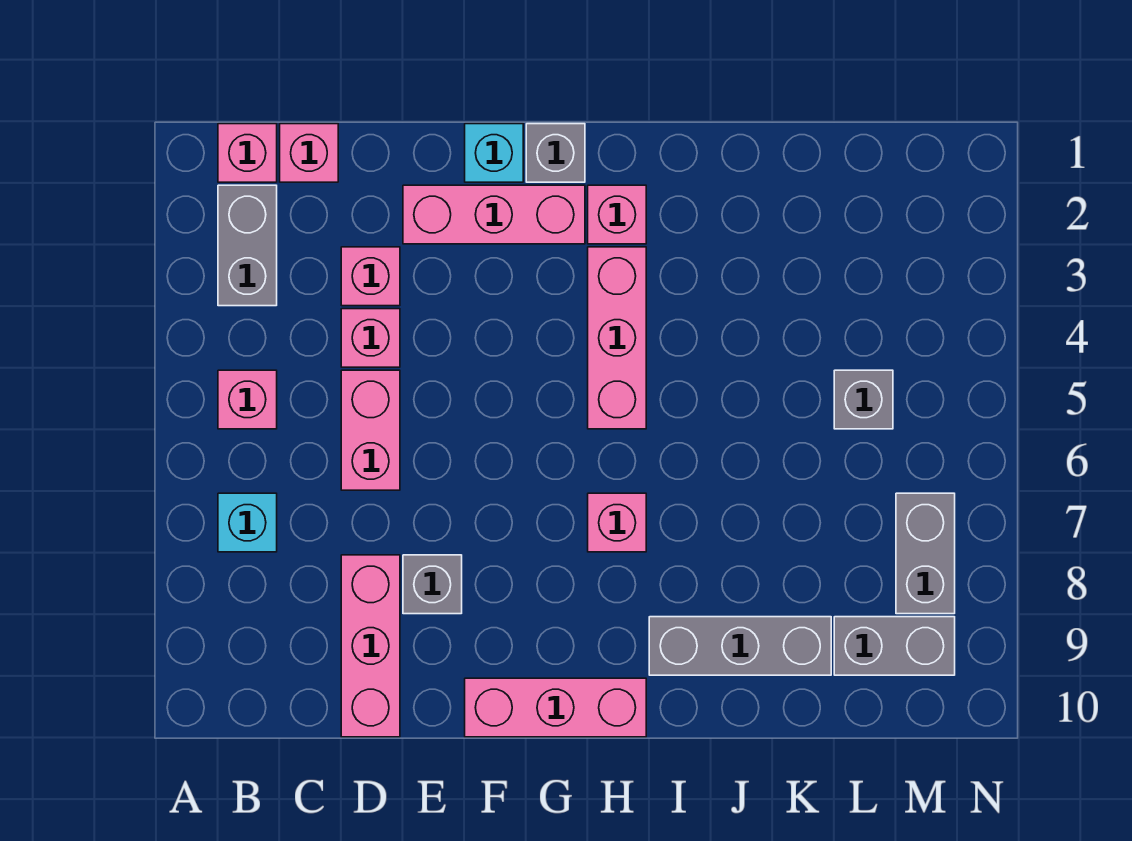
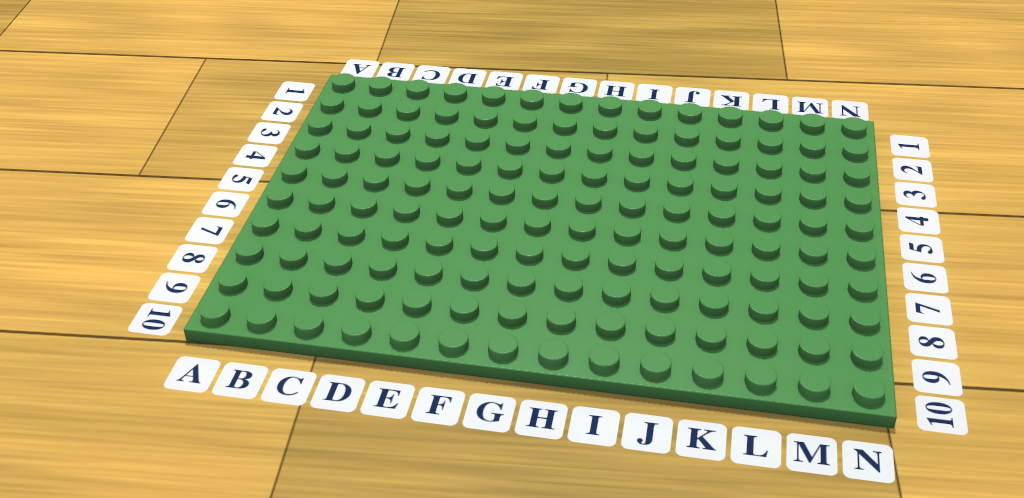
none -> pink 1x1 brick [218,124,277,182]
none -> grey 1x2 brick [218,185,277,306]
none -> pink 1x1 brick [218,370,277,429]

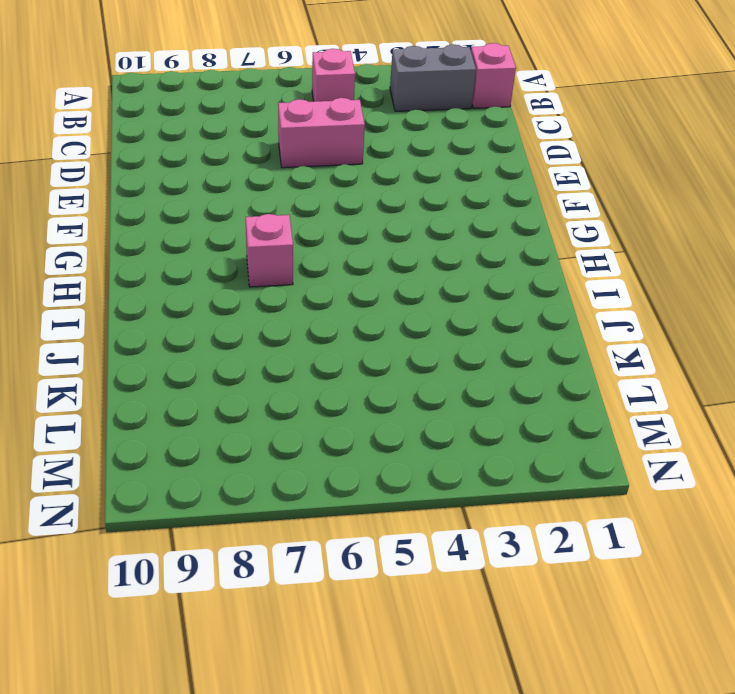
none -> cyan 1x1 brick [218,493,277,552]
none -> pink 1x1 brick [280,124,338,182]
none -> pink 1x1 brick [341,247,400,306]

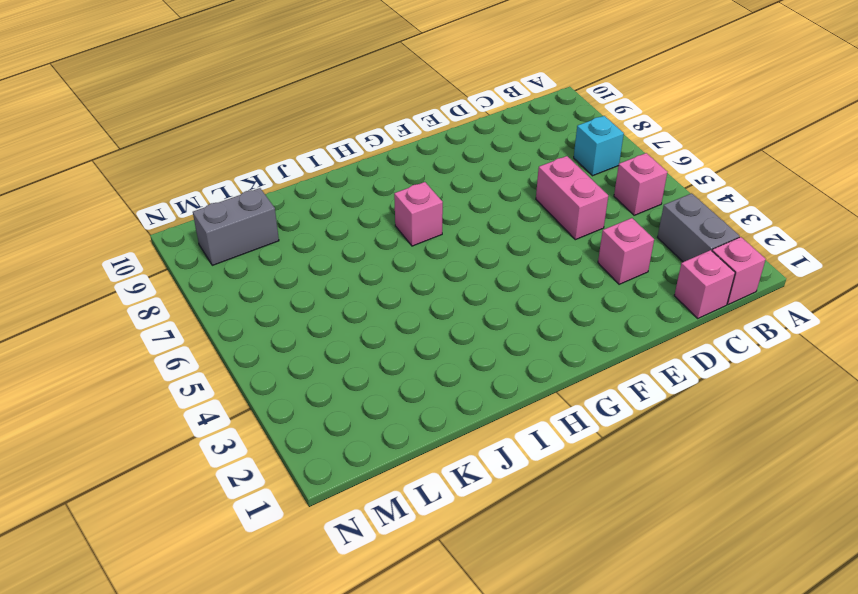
none -> pink 1x1 brick [341,309,400,367]
none -> pink 1x3 brick [341,555,400,737]
none -> pink 1x3 brick [403,185,585,244]

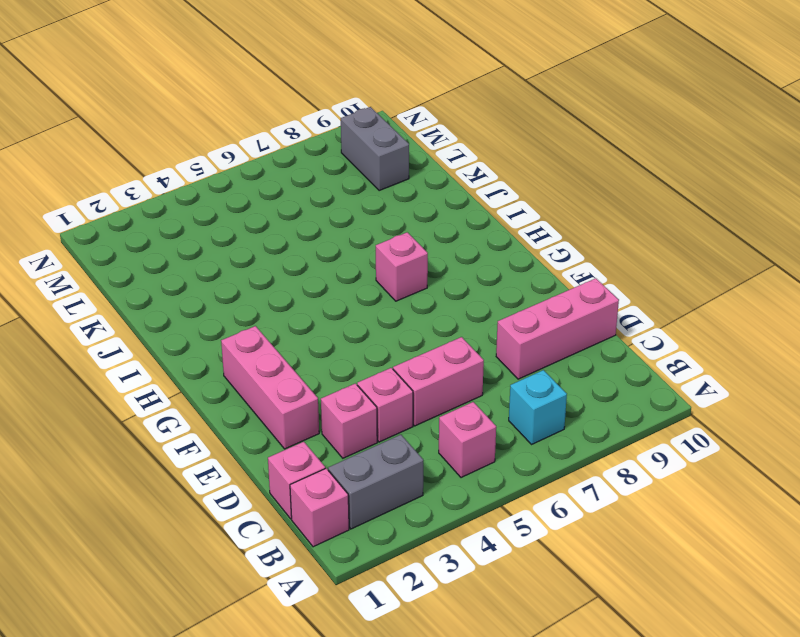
none -> grey 1x1 brick [403,555,462,614]
none -> cyan 1x1 brick [465,124,523,182]
none -> pink 1x3 brick [465,678,646,737]

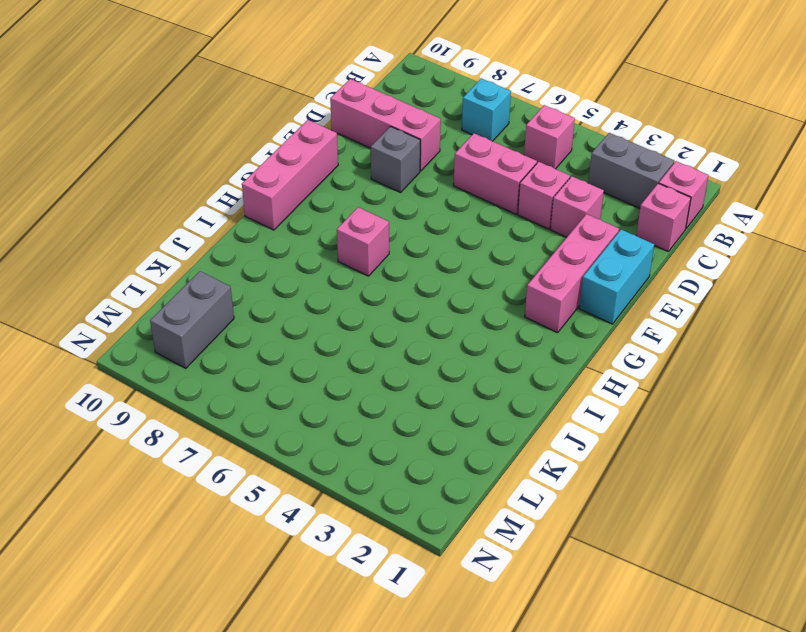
cyan 1x2 brick [579,230,654,324] -> cyan 1x1 brick [465,124,523,182]
none -> grey 1x1 brick [526,124,585,182]
none -> pink 1x1 brick [588,185,646,244]
none -> pink 1x3 brick [588,247,646,429]

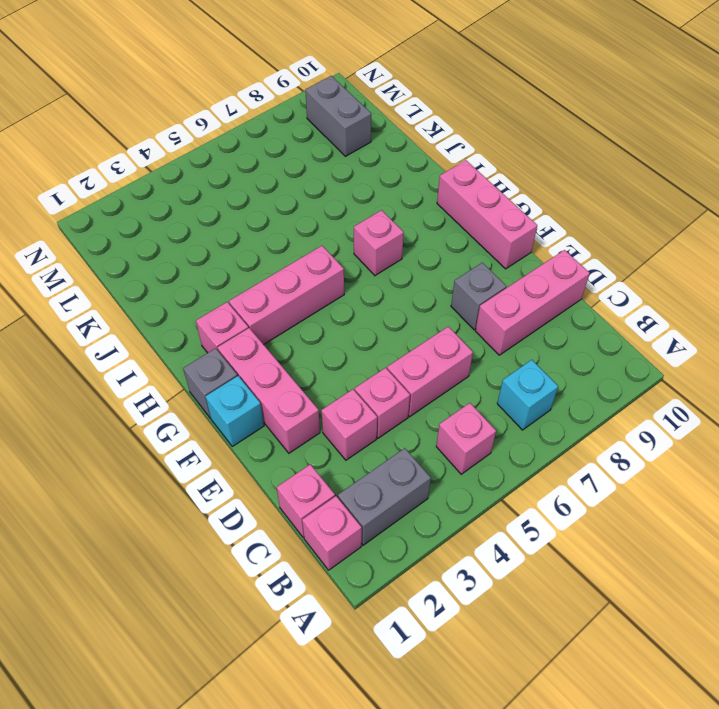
none -> grey 1x3 brick [649,617,831,675]
none -> grey 1x1 brick [834,370,893,429]
none -> grey 1x2 brick [896,493,955,614]

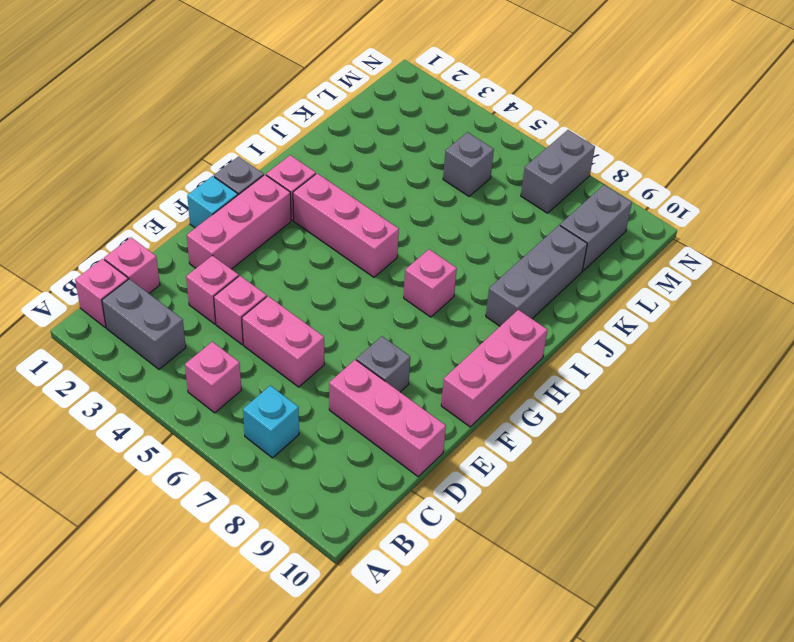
grey 1x2 brick [521,130,595,213] -> grey 1x2 brick turned to [896,493,955,614]

